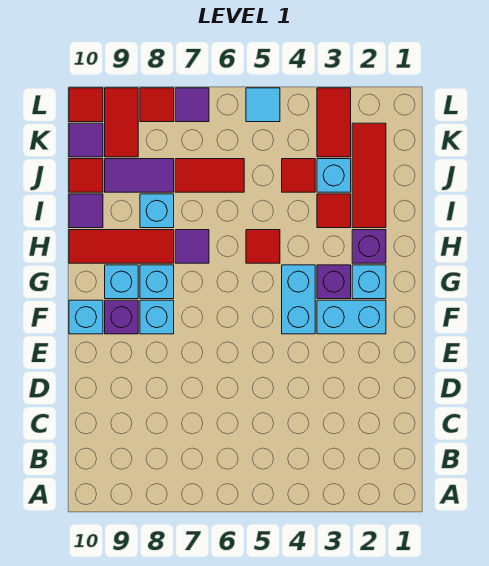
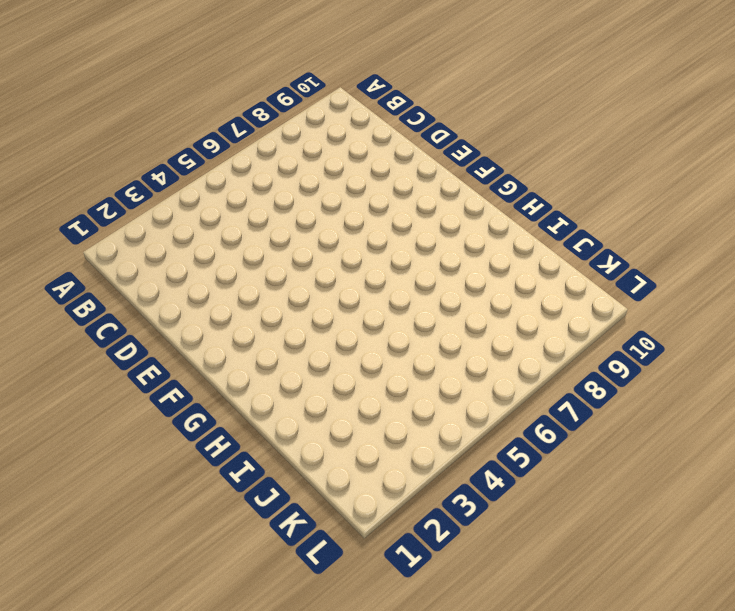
none -> cyan 1x2 brick [317,300,386,334]
none -> cyan 1x2 brick [282,265,315,334]
none -> cyan 1x1 brick [140,300,174,334]

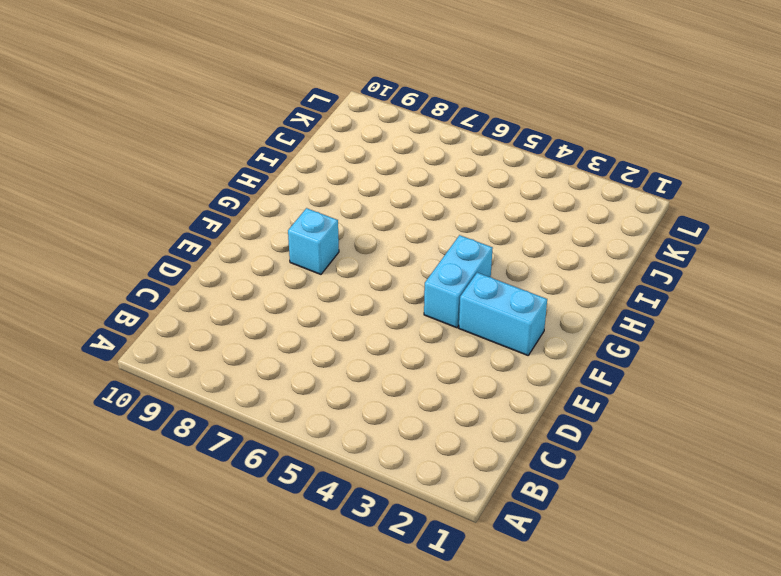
none -> purple 1x1 brick [105,300,138,334]
none -> cyan 1x1 brick [69,300,103,334]
none -> cyan 1x1 brick [352,265,386,299]

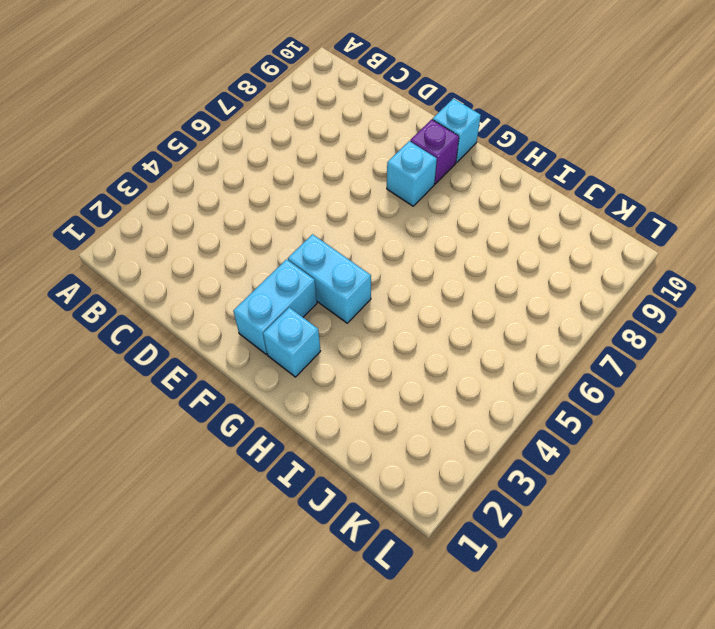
none -> purple 1x1 brick [317,265,351,299]
none -> cyan 1x1 brick [140,265,174,299]
none -> cyan 1x1 brick [105,265,138,299]

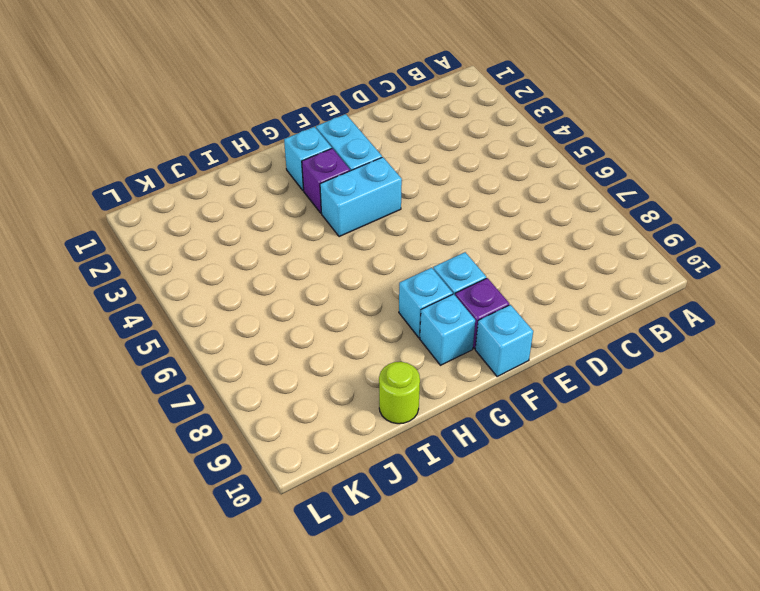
lime 1x1 round brick [379,362,420,424] -> purple 1x1 tile [69,194,103,228]
none -> purple 1x1 brick [352,230,386,263]
none -> red 1x1 tile [246,230,280,263]
none -> purple 1x1 tile [175,230,209,263]

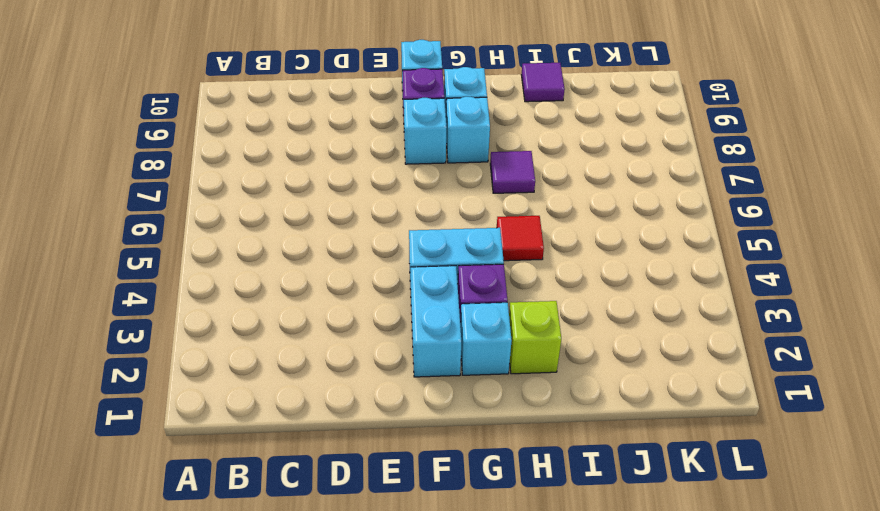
lime 1x1 brick [509,301,561,374] -> purple 1x1 brick [352,230,386,263]
none -> red 1x3 tile [69,230,174,263]
none -> red 1x3 tile [352,123,386,228]
none -> red 1x1 tile [317,194,351,228]

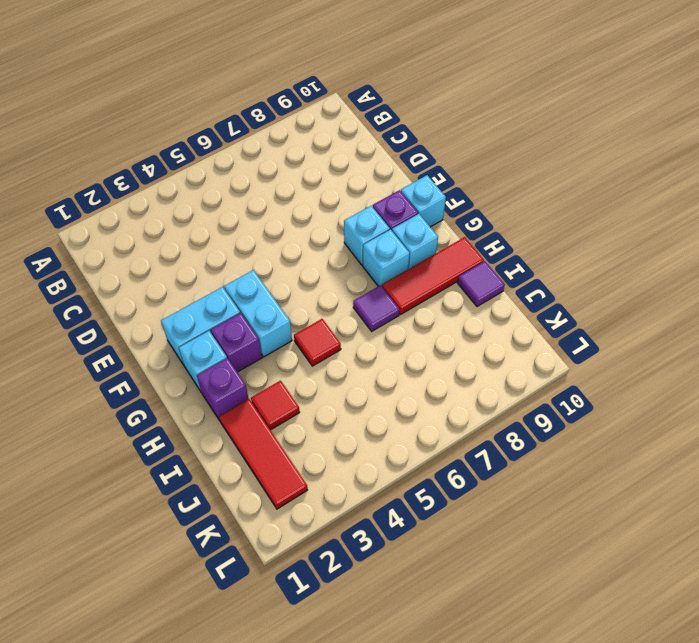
none -> cyan 1x1 brick [140,194,174,228]
none -> cyan 1x1 brick [317,159,351,192]
none -> red 1x1 tile [282,159,315,192]

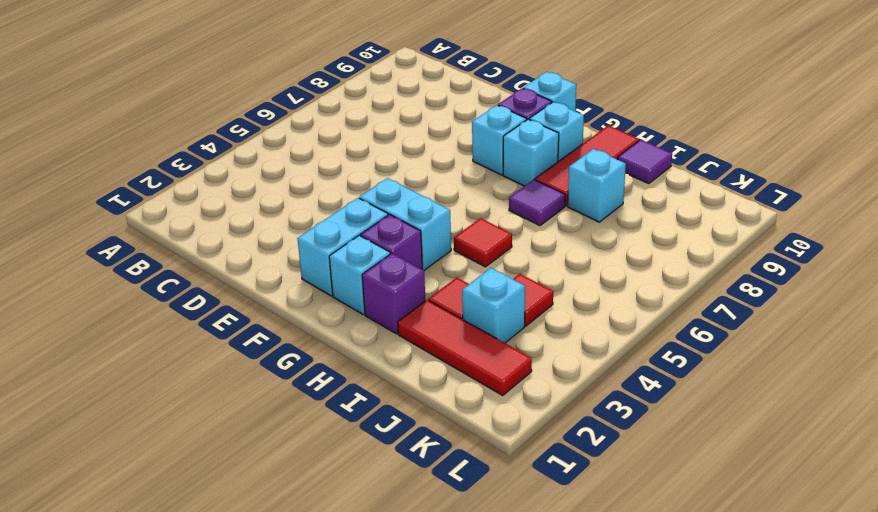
none -> red 1x2 tile [175,159,244,192]
none -> purple 1x2 tile [105,159,174,192]
none -> red 1x1 tile [69,159,103,192]

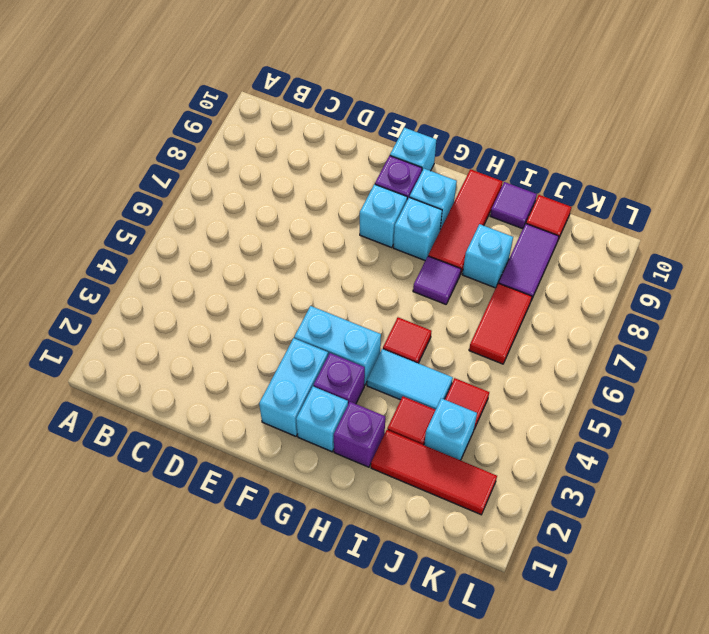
cyan 1x2 tile [367,349,453,410] -> none
none -> red 1x2 tile [317,88,351,157]
none -> red 1x2 tile [105,88,138,157]
none -> purple 1x1 tile [69,123,103,157]

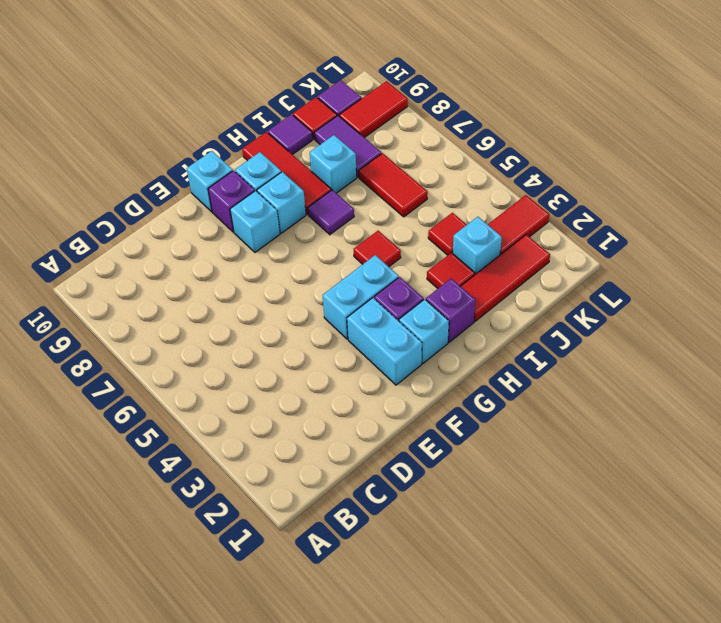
none -> cyan 1x1 tile [246,88,280,122]
none -> purple 1x1 tile [175,88,209,122]
none -> red 1x1 tile [140,88,174,122]

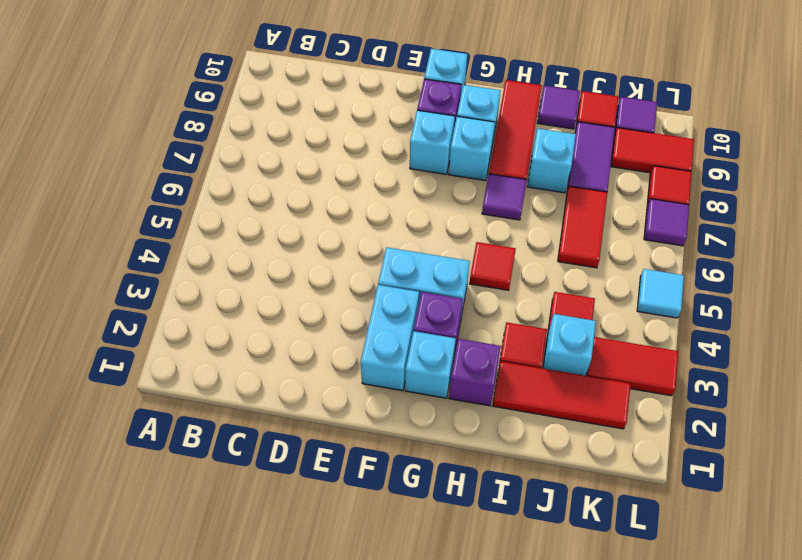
none -> red 1x1 tile [69,88,103,122]

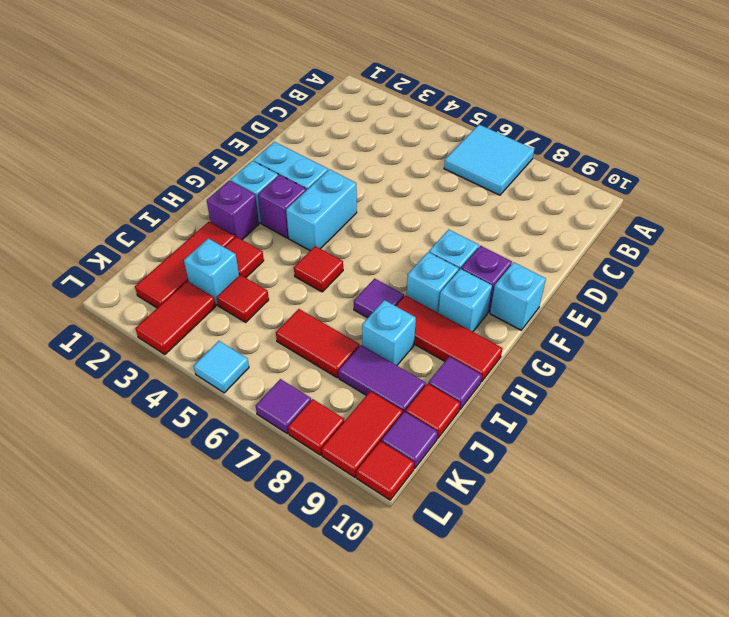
cyan 2x2 tile [444,125,534,195] -> none

